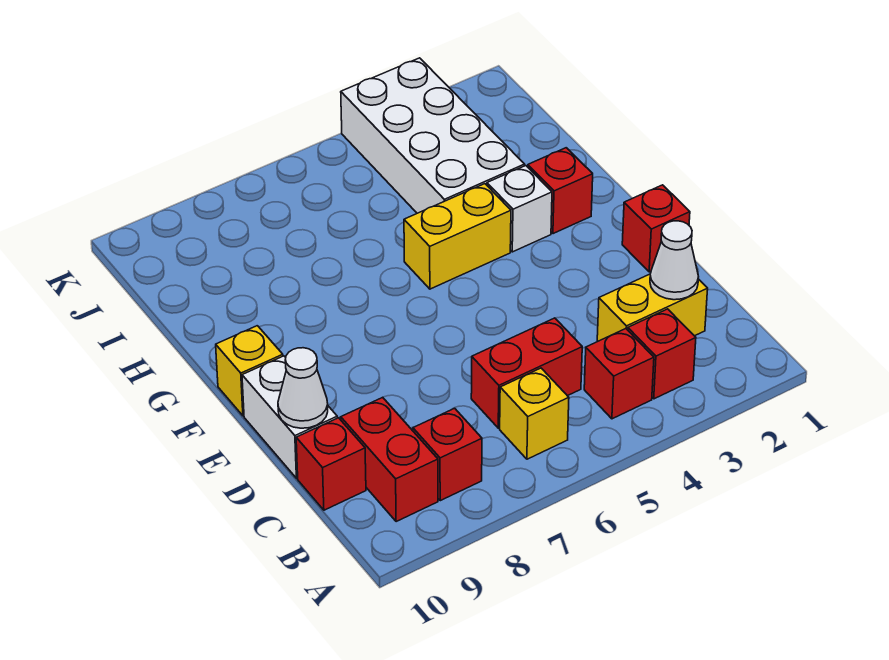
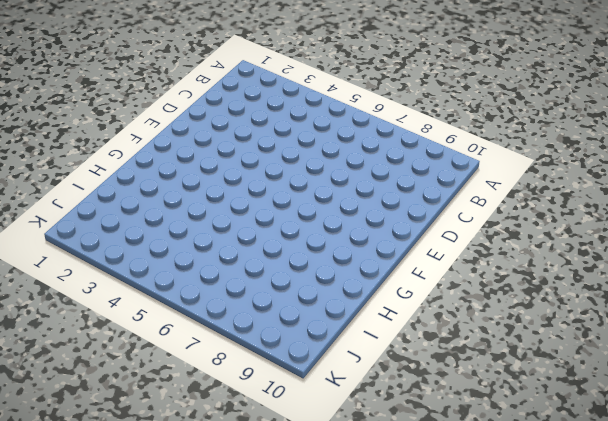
none -> red 1x1 brick [628,309,696,399]
none -> red 1x1 brick [584,329,654,419]
none -> yellow 1x1 brick [500,368,569,459]

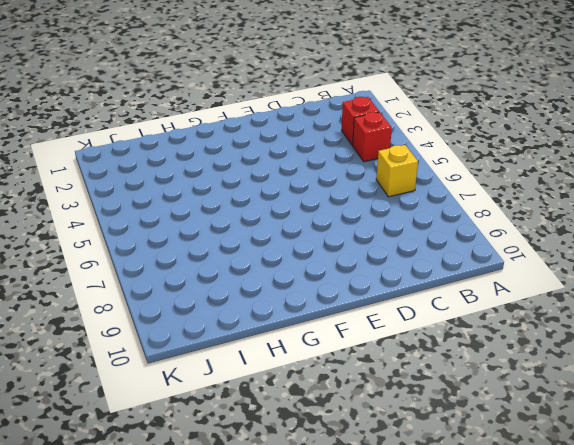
none -> red 1x1 brick [413,408,482,501]
none -> red 1x2 brick [341,397,438,521]
none -> yellow 1x2 brick [597,274,708,341]

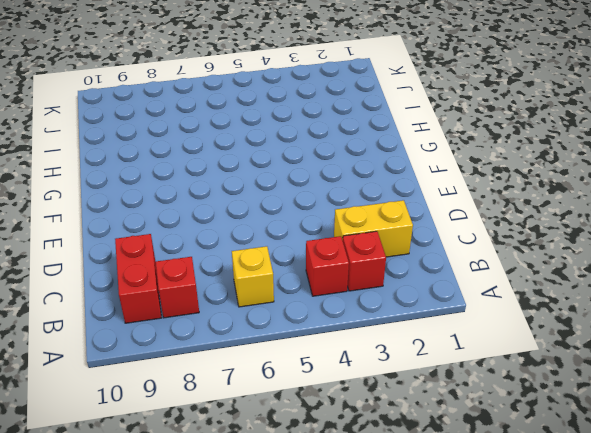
none -> red 1x2 brick [471,318,582,428]
none -> red 1x1 brick [296,418,366,510]
none -> white 1x2 brick [242,356,337,478]

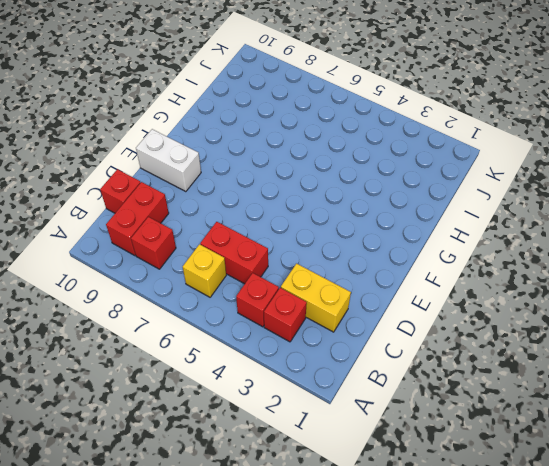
white 1x2 brick [136,129,201,192] -> white 1x2 brick turned to [242,356,337,478]
none -> red 1x1 brick [622,185,690,272]
none -> yellow 1x1 brick [216,326,283,416]
none -> red 1x1 brick [528,148,593,234]

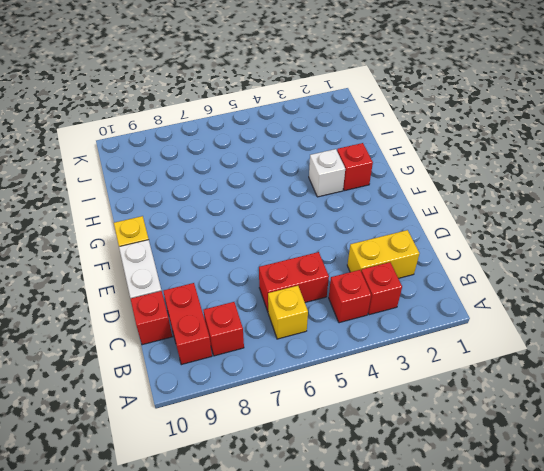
none -> red 1x1 brick [622,185,690,272]
none -> yellow 1x2 brick [404,184,511,289]
none -> white 2x4 brick [341,58,525,213]

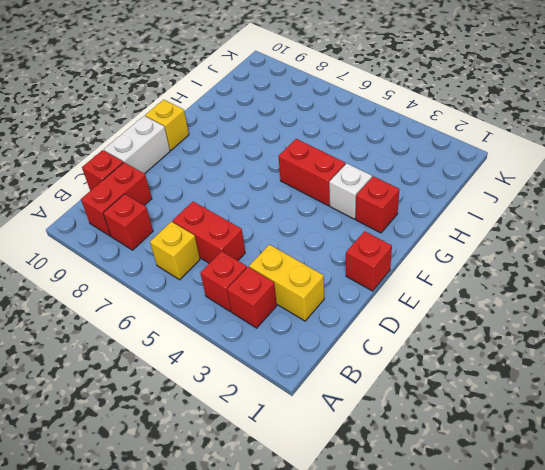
red 1x2 brick [279,139,345,206] -> yellow 1x2 brick [404,184,511,289]
none -> white 2x4 brick [341,58,525,213]
none -> white 1x1 cone [650,221,699,300]
none -> white 1x1 cone [278,348,328,428]

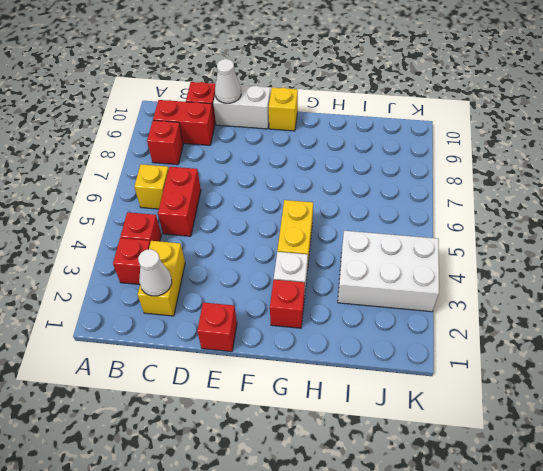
white 2x3 brick [338,231,439,312] -> white 2x4 brick [341,58,525,213]

